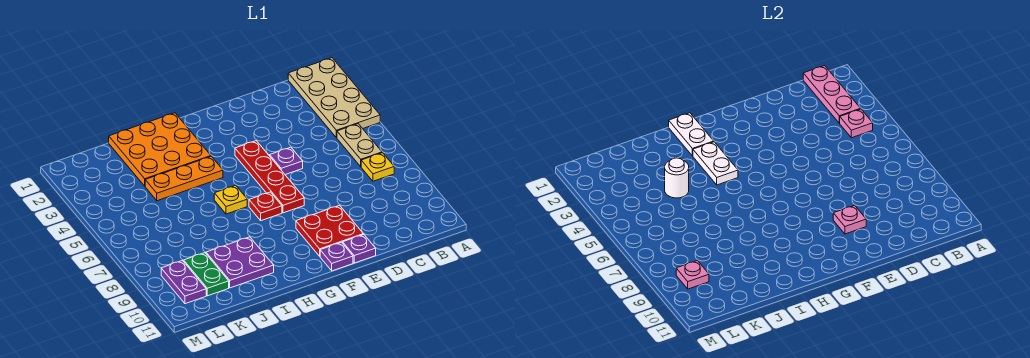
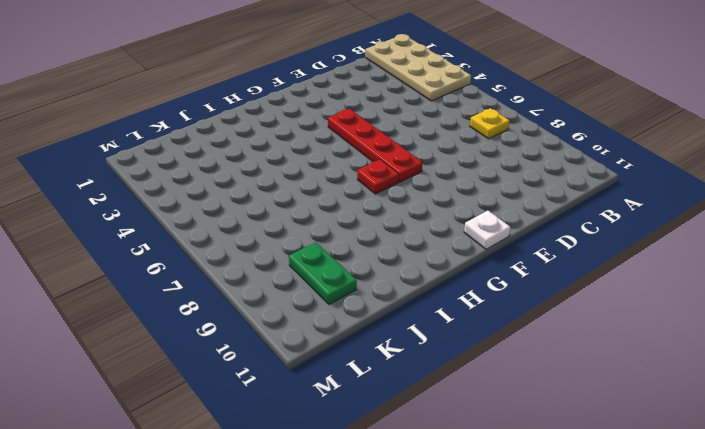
white 1x1 plate [464,211,511,249] -> purple 1x1 plate [320,242,353,271]
none -> tan 1x2 plate [337,124,382,167]
none -> purple 1x1 plate [270,147,303,175]
none -> red 2x2 plate [296,205,363,256]

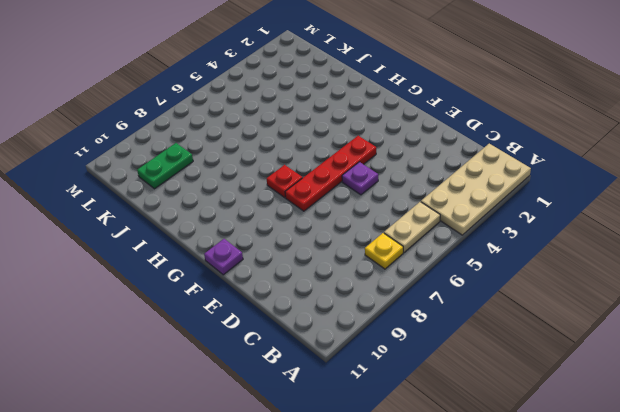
none -> red 2x2 plate [296,205,363,256]
none -> purple 1x1 plate [343,234,376,263]
none -> orange 3x3 plate [109,113,211,186]

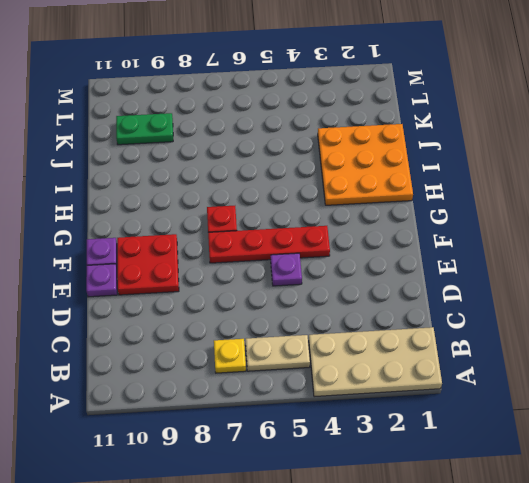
none -> orange 1x3 plate [145,156,223,201]
none -> yellow 1x1 plate [214,185,247,214]
none -> purple 2x2 plate [206,237,274,288]

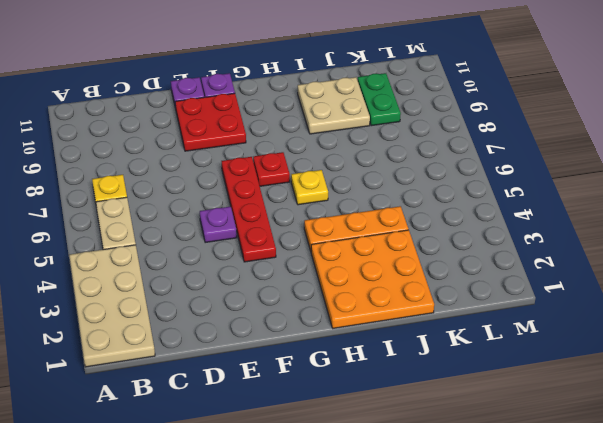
tan 2x2 plate [298,77,370,134] -> purple 2x2 plate [206,237,274,288]
none -> purple 1x2 plate [161,261,206,304]
none -> pink 1x3 plate [803,66,861,123]
none -> pink 1x1 plate [840,109,873,138]

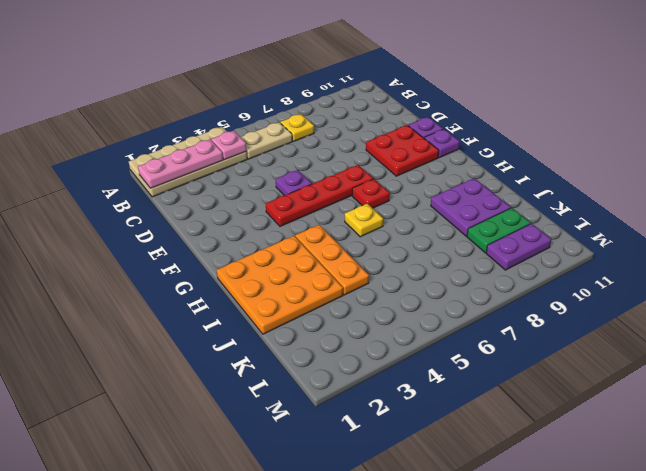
none -> pink 1x1 plate [833,205,866,234]
none -> white 1x2 plate [669,113,714,156]
none -> white 1x2 plate [693,142,738,185]

